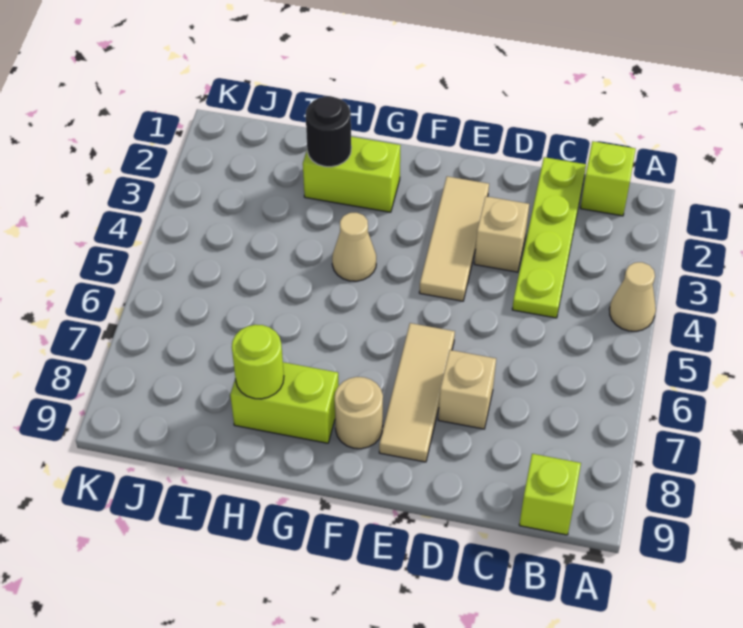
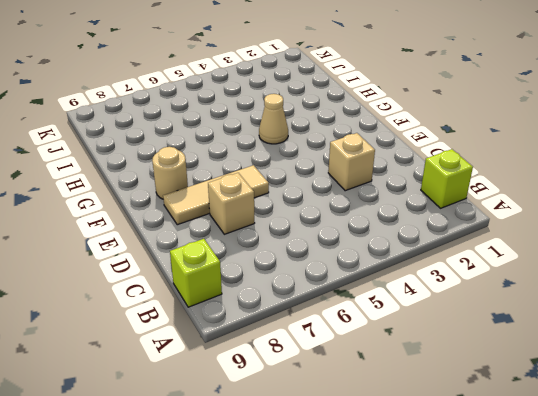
none -> tan 1x1 cone [609,262,656,331]
none -> lime 1x4 plate [512,157,586,318]
none -> tan 1x3 tile [419,176,489,301]

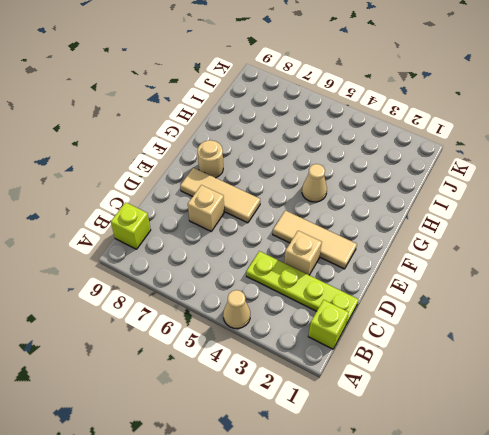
none -> lime 1x2 brick [303,137,401,212]
none -> lime 1x2 brick [230,362,339,443]
none -> black 1x1 round brick [306,96,351,167]

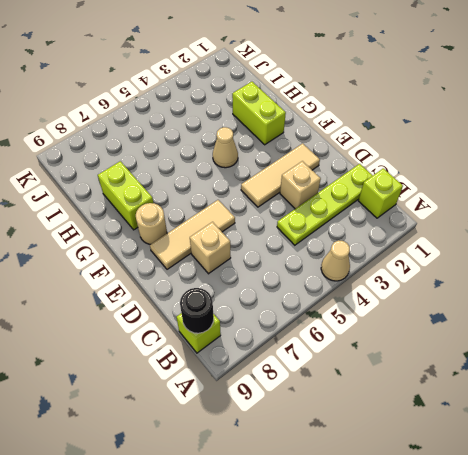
black 1x1 round brick [180,288,214,333] -> black 1x1 round brick moved to [306,96,351,167]
none -> lime 1x1 round brick [232,325,284,399]

